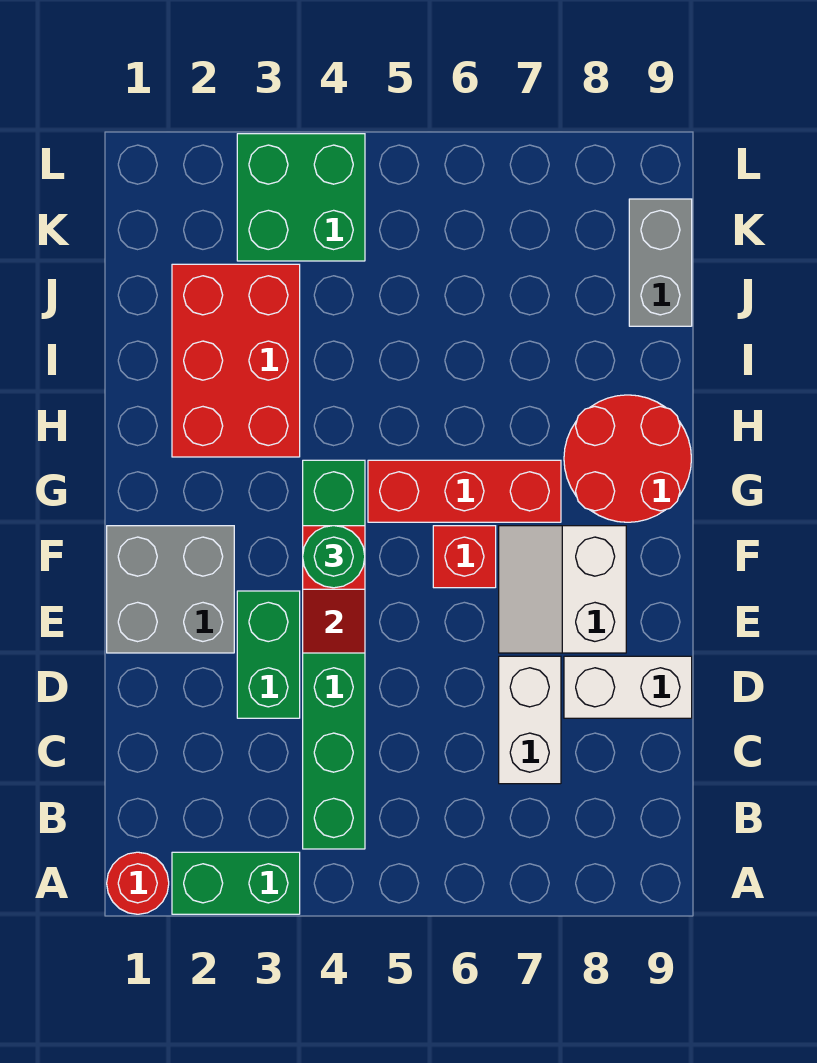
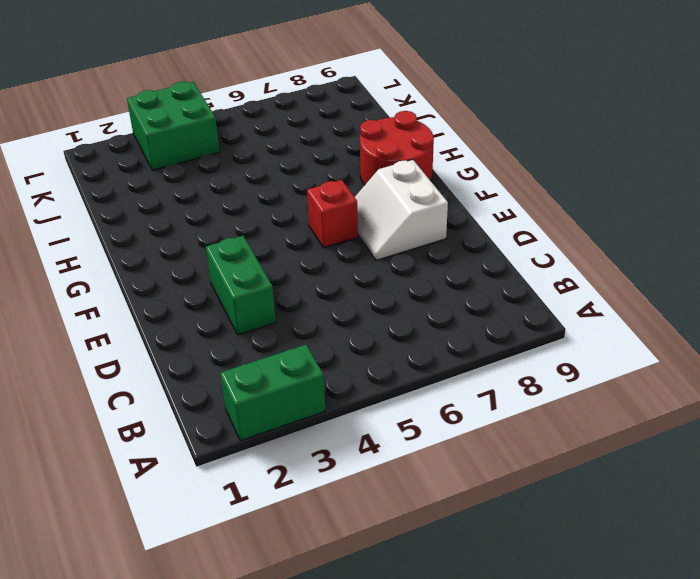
none -> red 1x1 round brick [107,852,169,914]
none -> green 1x6 brick [303,460,365,849]
none -> white 1x2 brick [499,656,561,784]

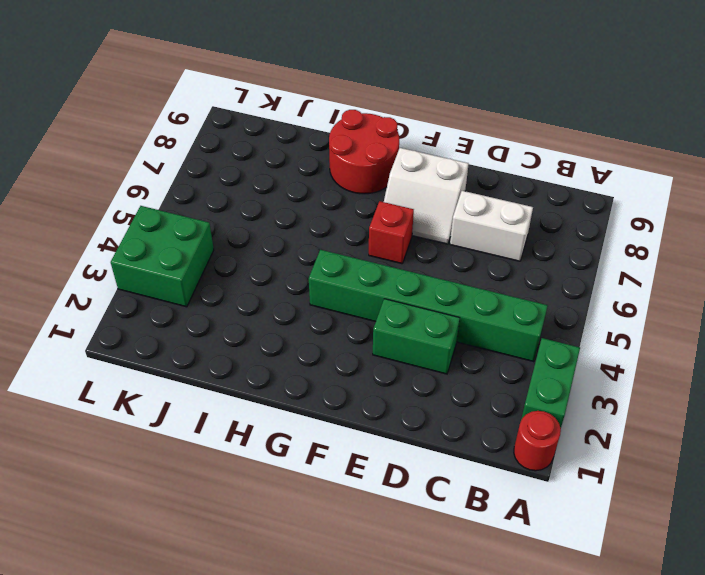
none -> white 1x2 brick [564,656,692,718]
none -> grey 2x2 brick [107,526,234,653]
none -> red 1x3 brick [368,460,561,522]

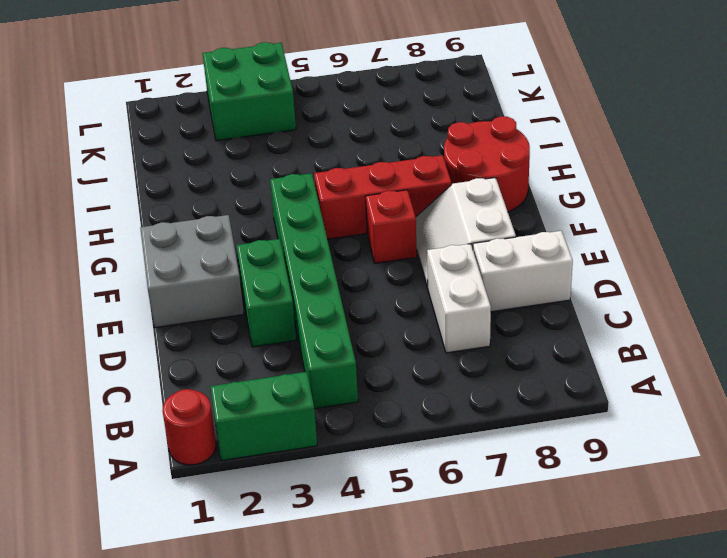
none -> red 2x3 brick [172,264,300,457]
none -> grey 1x2 brick [629,199,692,326]
none -> red 1x2 slope [303,526,365,653]

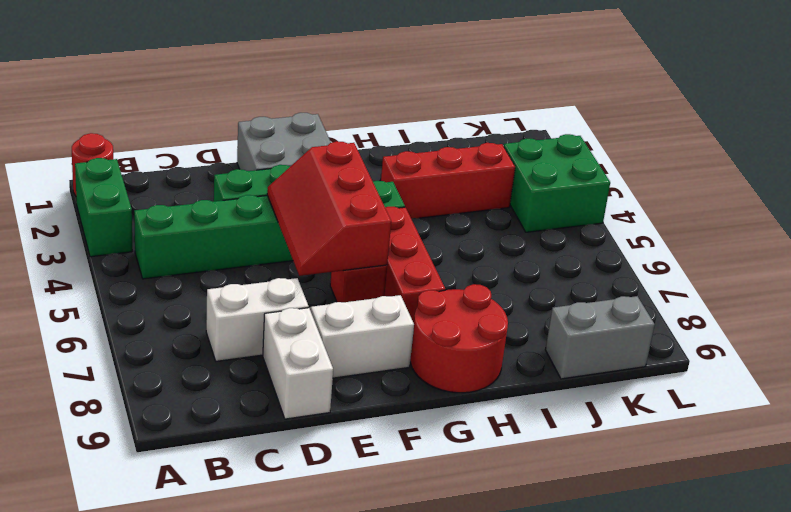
red 2x3 slope [267,141,391,276] -> red 1x2 slope [303,526,365,653]
red 1x3 brick [381,143,515,219] -> red 2x3 brick [172,264,300,457]
none -> green 1x1 round brick [303,526,365,588]

